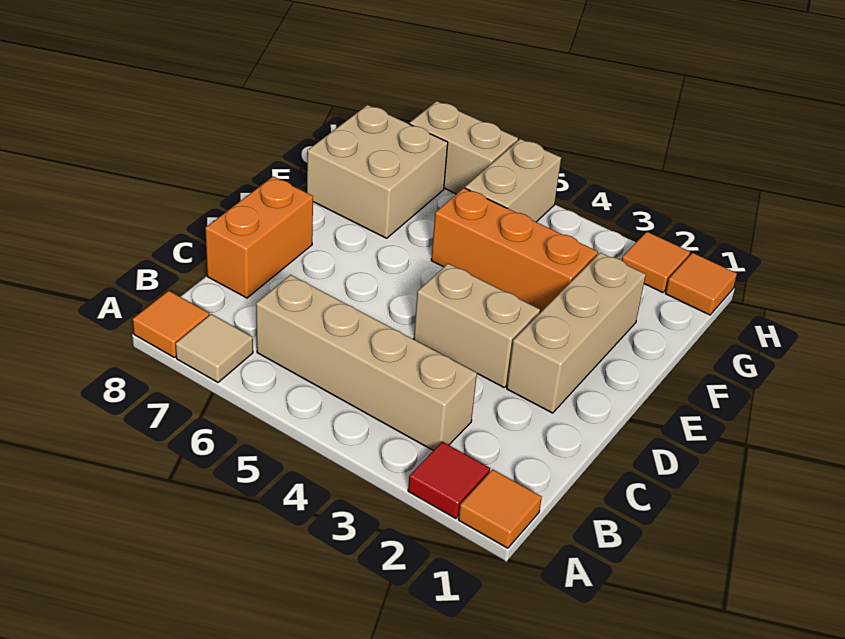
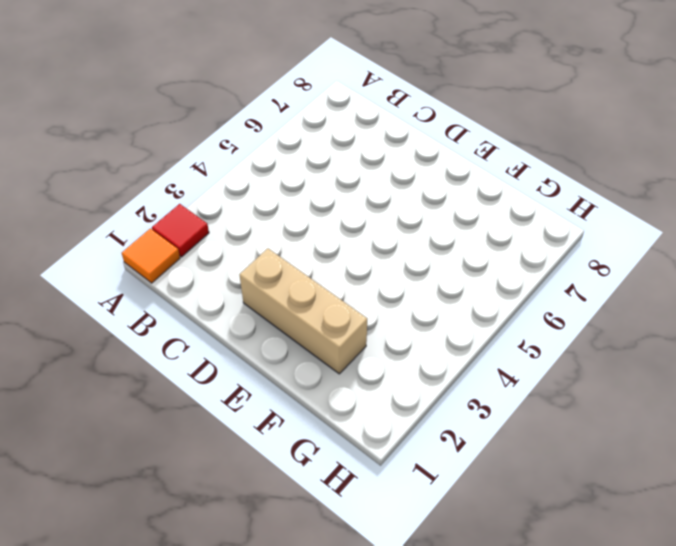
none -> tan 1x1 tile [176,314,253,382]
none -> orange 1x1 tile [133,291,209,357]
none -> tan 1x4 brick [256,275,477,451]

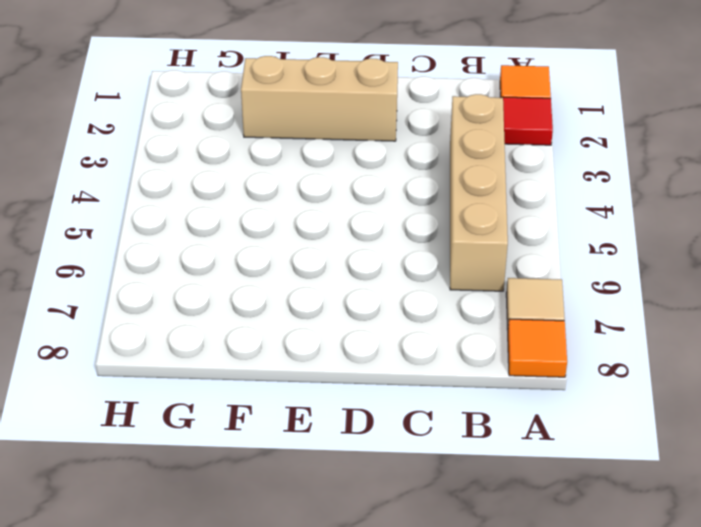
none -> orange 1x2 brick [205,176,313,298]
none -> tan 1x2 brick [414,264,540,387]
none -> orange 1x3 brick [431,188,598,313]

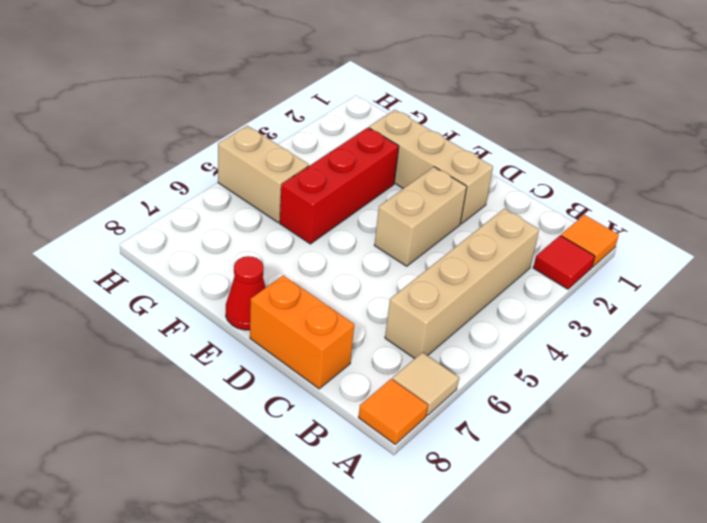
red 1x1 cone [226,256,266,330] -> none
red 1x3 brick [280,128,399,244] -> orange 1x3 brick [431,188,598,313]
none -> tan 2x2 brick [307,105,448,238]
none -> orange 1x1 tile [665,253,737,315]
none -> orange 1x1 tile [622,232,690,293]

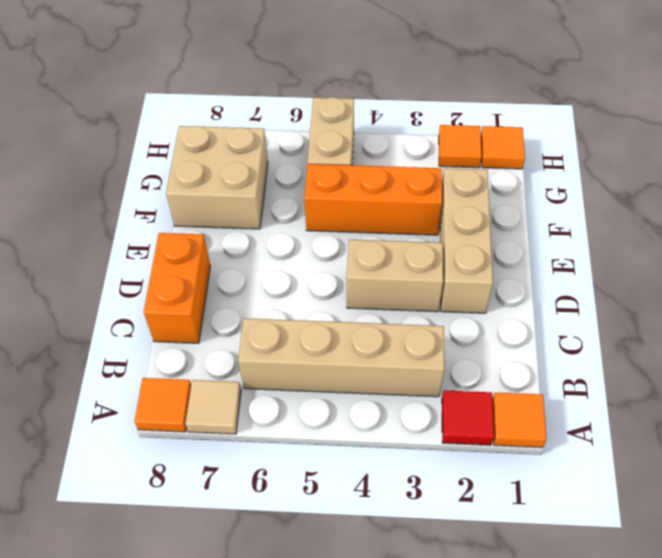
none -> tan 1x2 brick [410,101,518,194]

